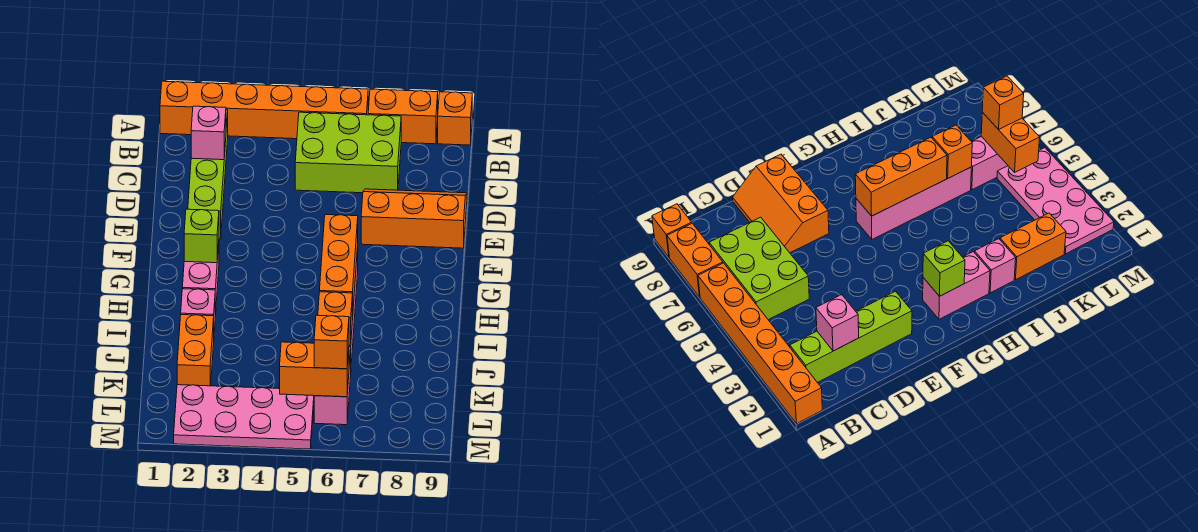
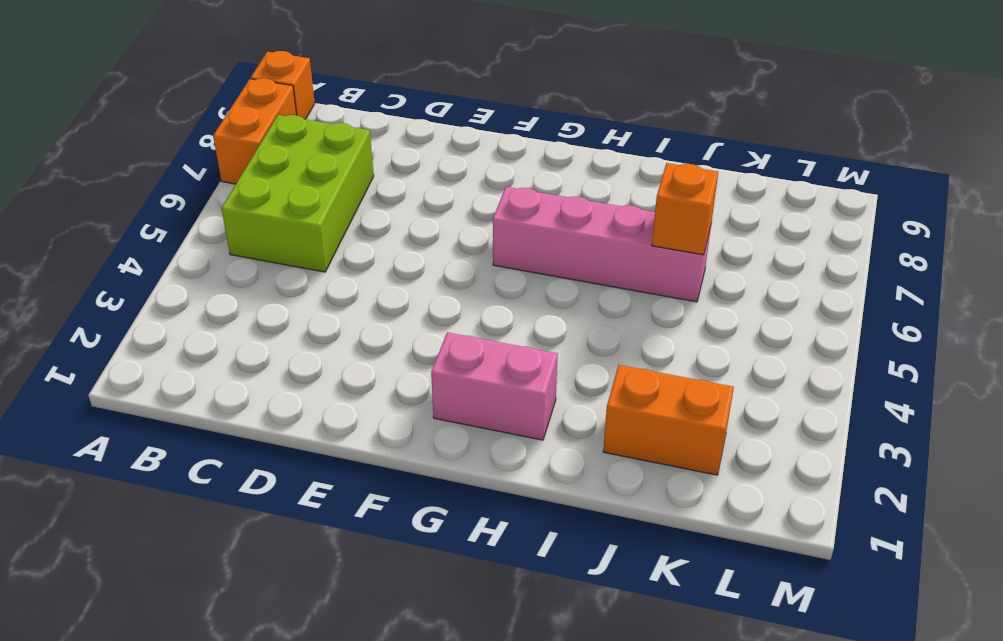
none -> orange 1x6 brick [160,81,368,139]
none -> lime 1x4 brick [188,110,228,239]
none -> orange 2x3 slope [361,189,467,248]

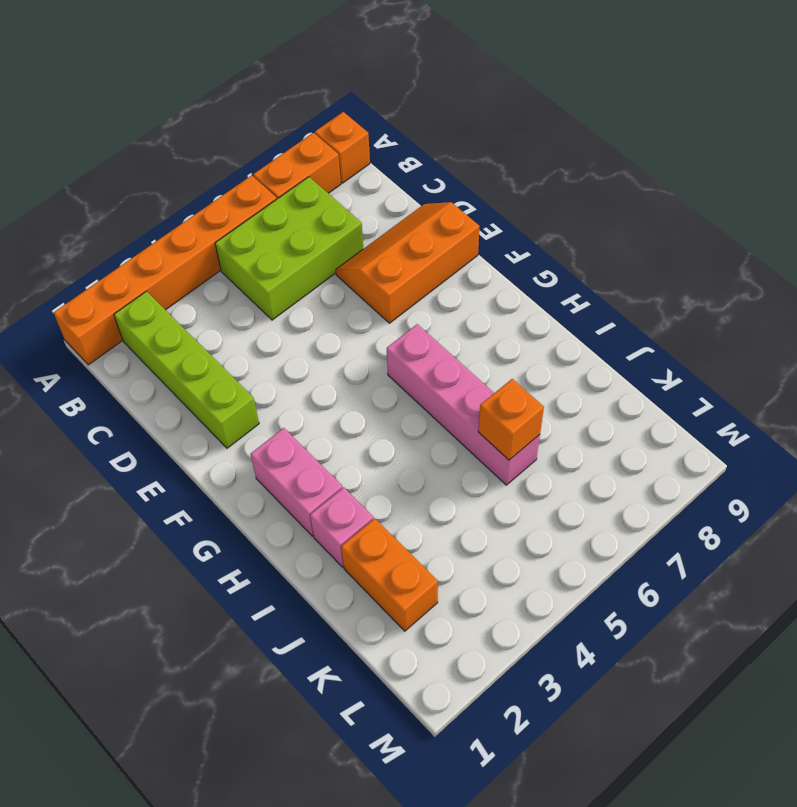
none -> pink 1x2 brick [314,347,351,425]
none -> pink 2x4 plate [174,385,314,449]
none -> pink 1x1 brick [191,106,226,160]

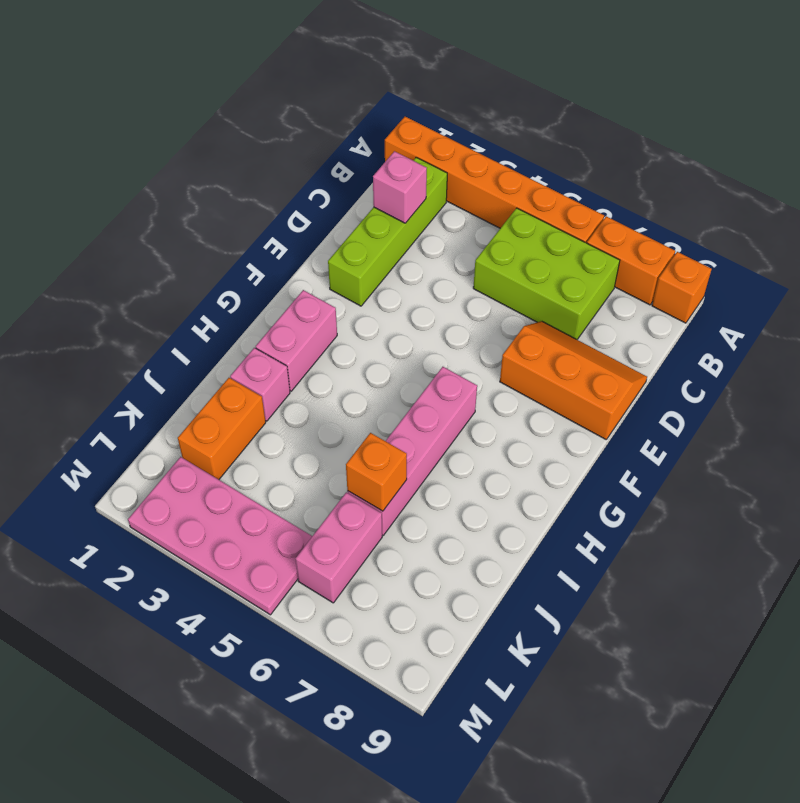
none -> lime 1x1 brick [184,209,219,263]
none -> orange 1x3 brick [320,215,358,319]
none -> orange 1x2 brick [280,342,349,397]

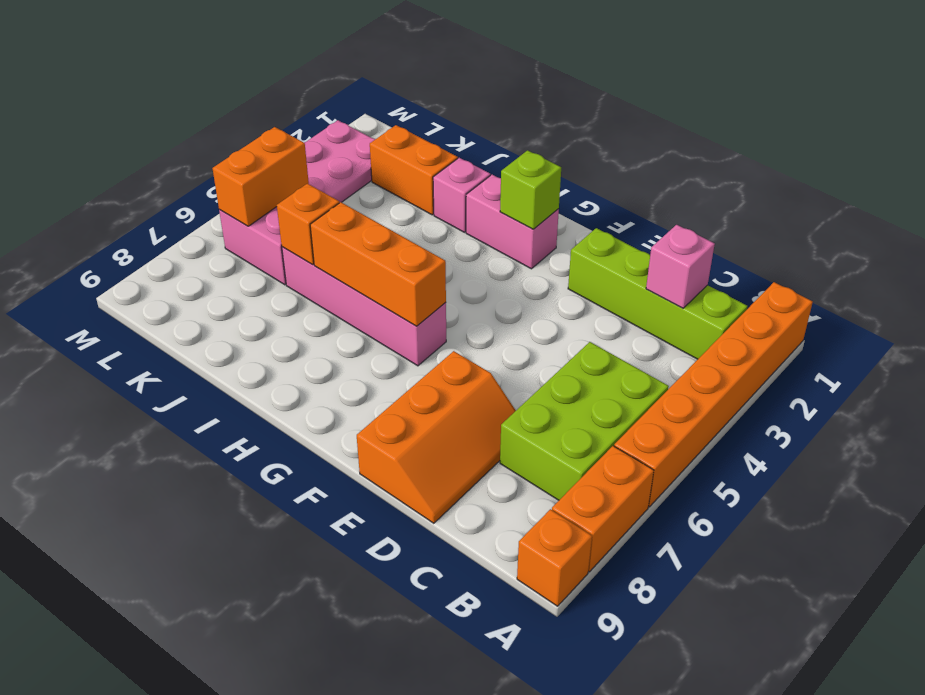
none -> orange 1x1 brick [314,315,349,369]

